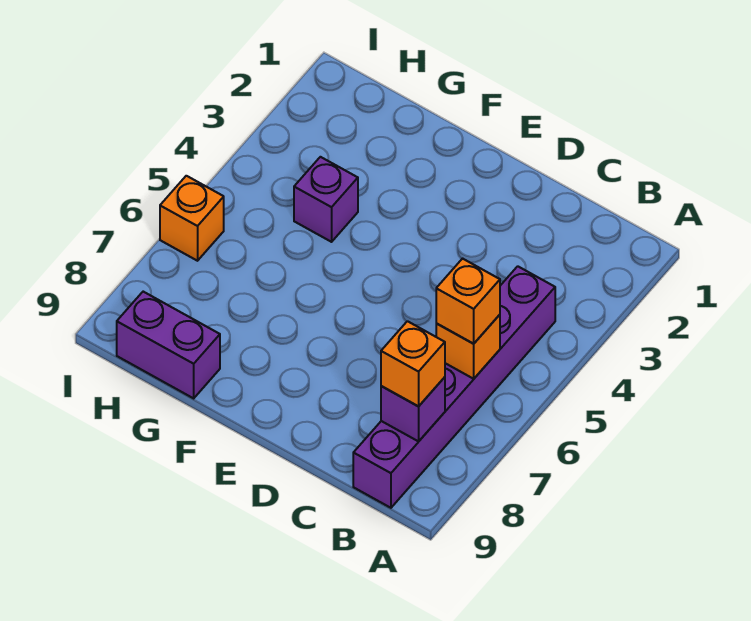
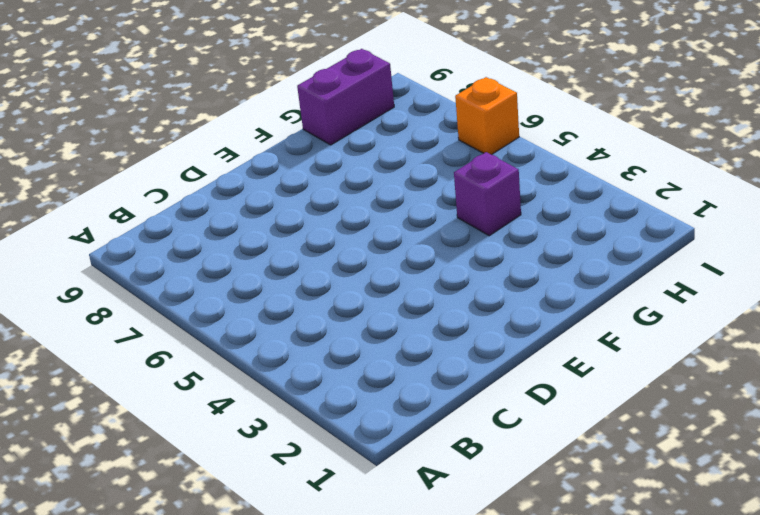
none -> purple 1x6 brick [353,266,555,508]
none -> orange 1x1 brick [436,315,500,379]

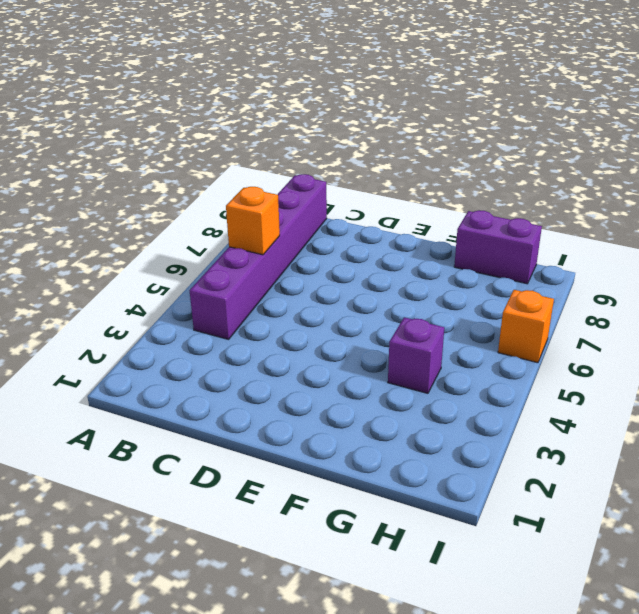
none -> purple 1x1 brick [381,377,445,441]
none -> orange 1x1 brick [436,259,500,344]

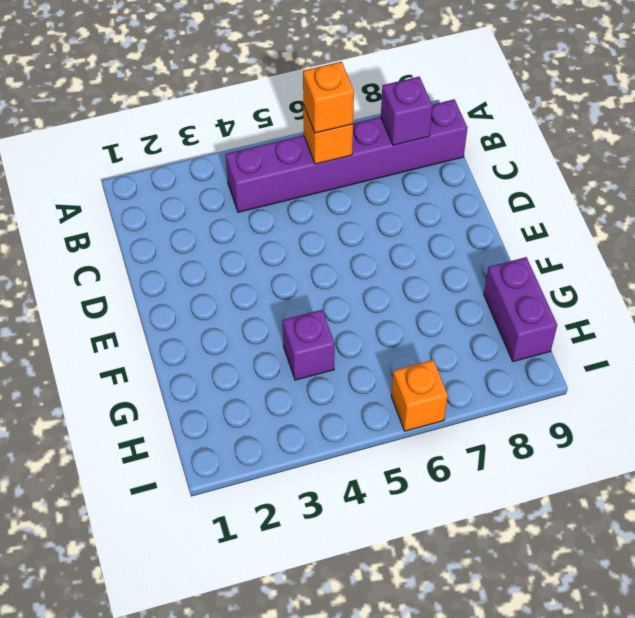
none -> orange 1x1 brick [381,321,445,406]

